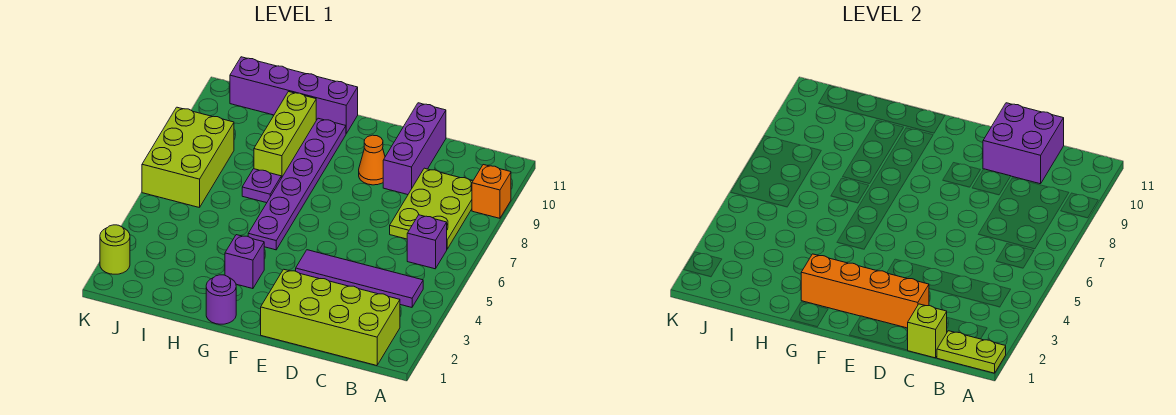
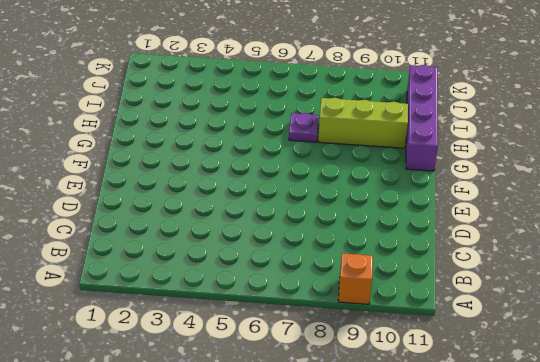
none -> lime 2x4 brick [261,269,400,366]
none -> purple 1x4 tile [296,250,423,307]
none -> purple 1x1 brick [407,215,447,269]

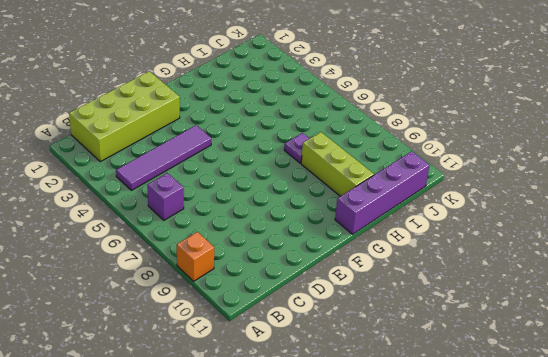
none -> lime 2x3 plate [390,168,473,249]
none -> purple 1x3 brick [383,103,446,195]
none -> orange 1x1 cone [359,135,385,185]

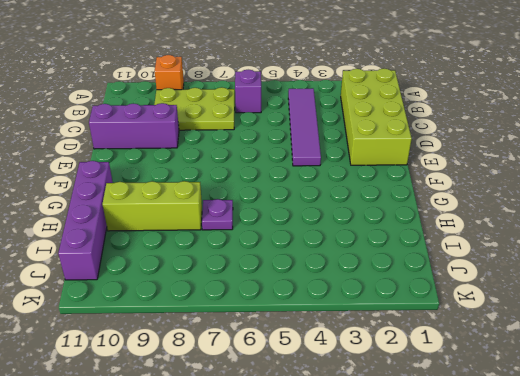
none -> orange 1x1 cone [359,135,385,185]
none -> purple 1x1 round brick [206,275,236,324]
none -> purple 1x1 brick [225,235,264,289]

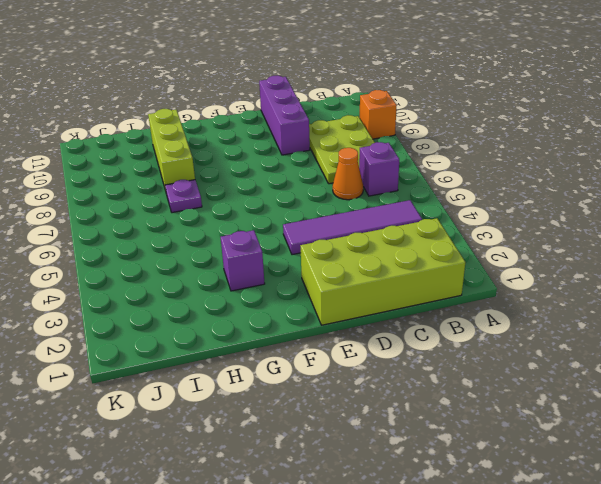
orange 1x1 cone [333,148,363,200] -> orange 1x1 cone moved to [359,135,385,185]
none -> purple 1x1 round brick [206,275,236,324]
none -> purple 1x6 plate [248,118,346,250]
none -> purple 1x4 brick [230,57,358,134]

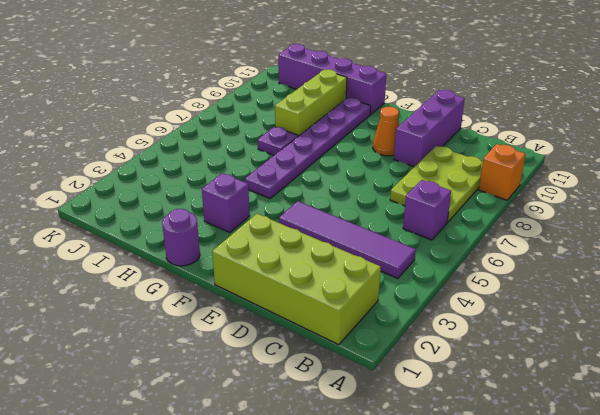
none -> lime 2x3 brick [142,107,234,208]
none -> lime 1x1 round brick [100,225,130,274]
none -> lime 1x2 plate [937,331,1006,373]

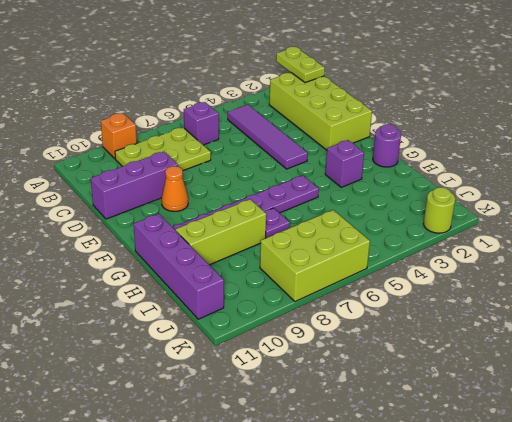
none -> lime 1x1 brick [908,304,947,358]
none -> purple 2x2 brick [983,103,1064,184]
none -> orange 1x4 brick [801,254,929,328]

